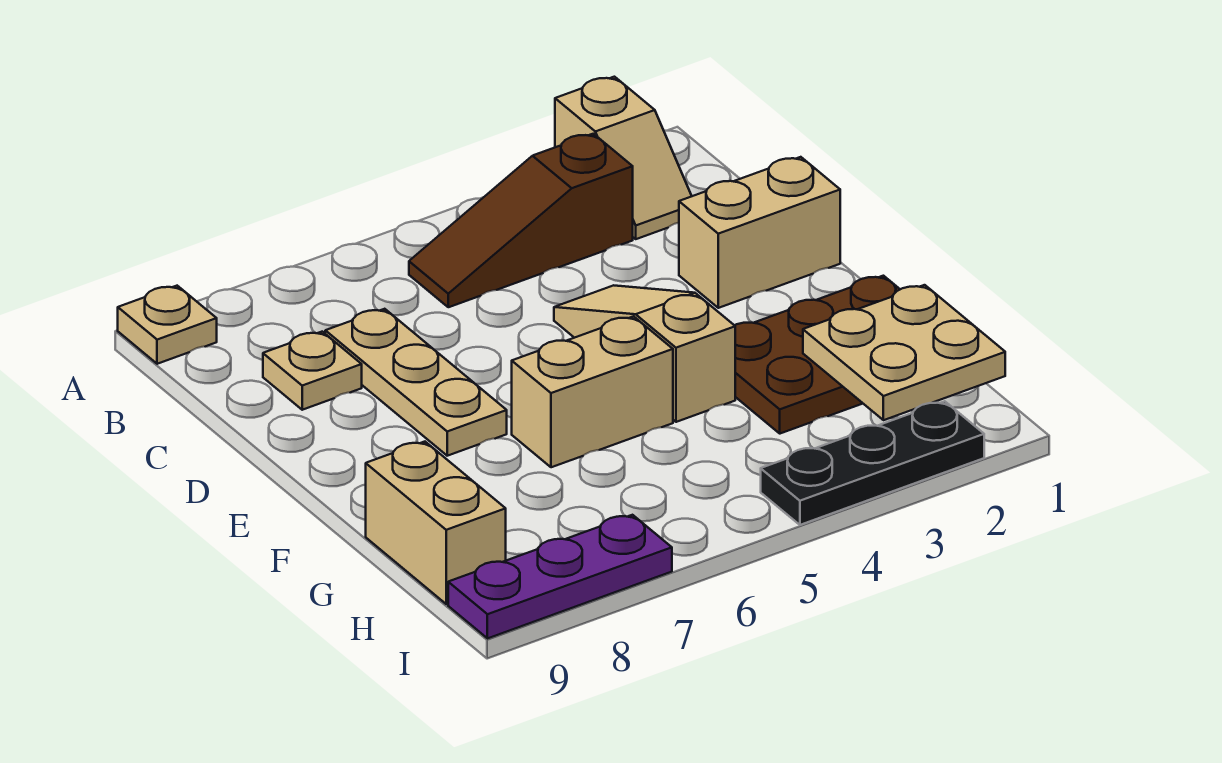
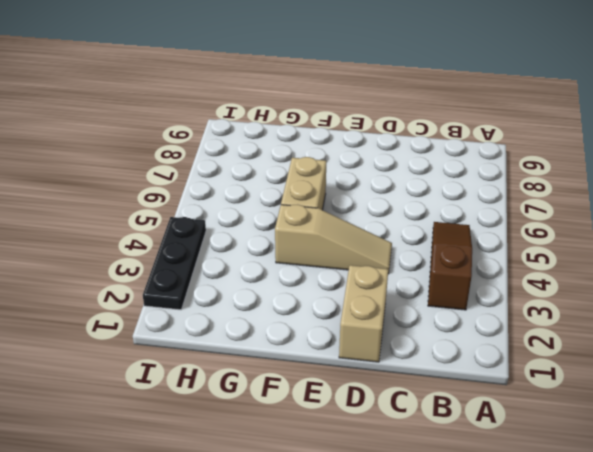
none -> tan 1x2 slope [555,77,692,239]
none -> tan 1x1 plate [118,286,217,364]
none -> tan 1x3 plate [325,309,507,456]

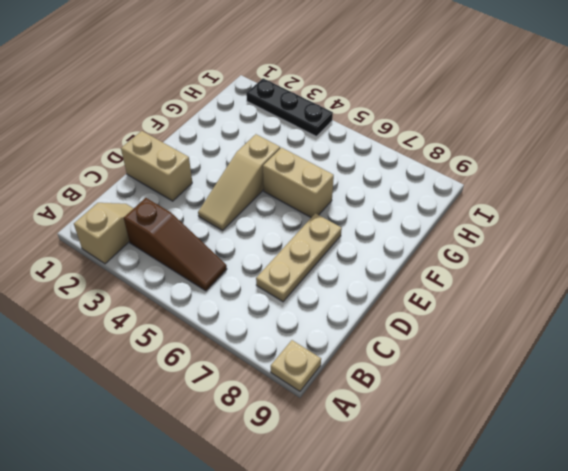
none -> tan 1x1 plate [263,332,362,410]
none -> brown 2x3 plate [735,276,900,434]
none -> tan 1x2 brick [366,442,506,604]

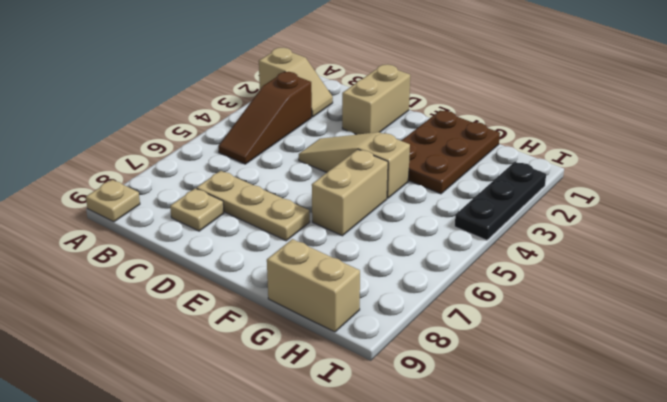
none -> purple 1x3 plate [448,515,672,639]
none -> tan 2x2 plate [803,285,1005,420]

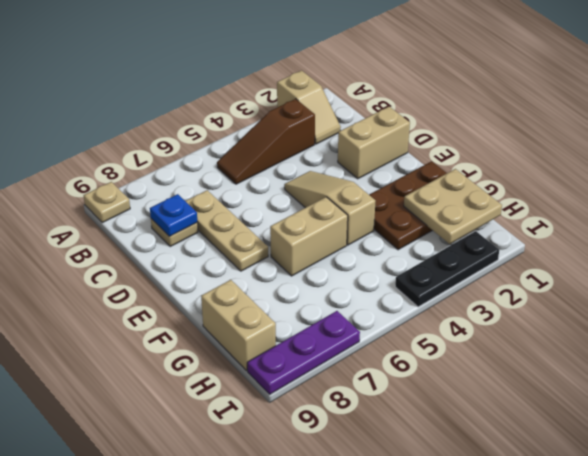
blue 1x1 plate [150,194,197,237] -> none

